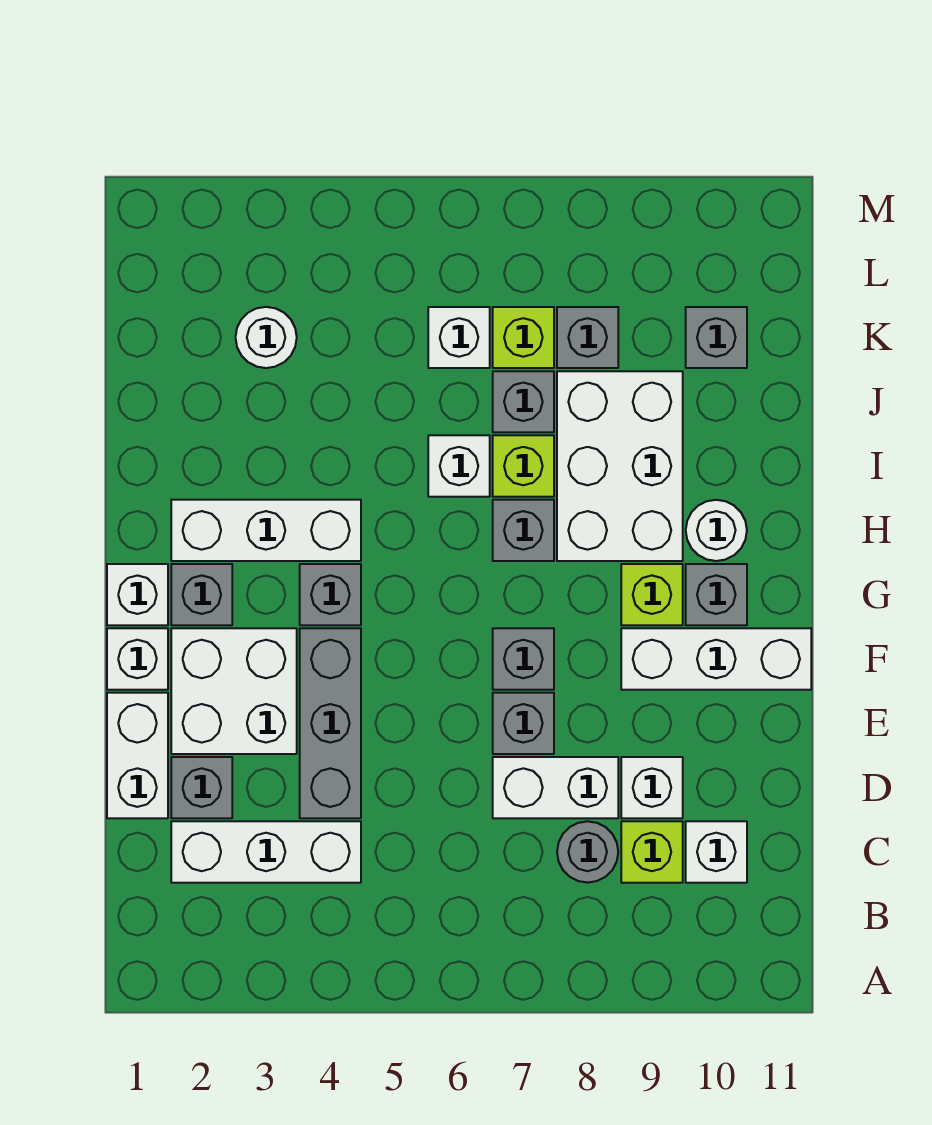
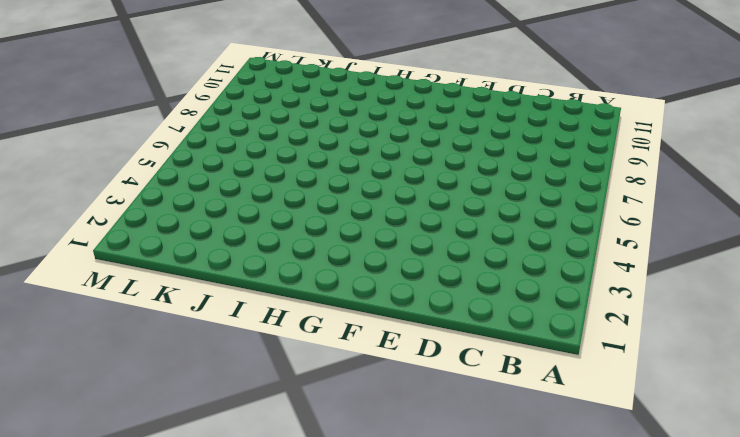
none -> white 1x3 brick [171,821,361,883]
none -> grey 1x1 round brick [557,821,618,883]
none -> lime 1x1 brick [621,821,683,883]
none -> white 1x1 brick [686,821,747,883]

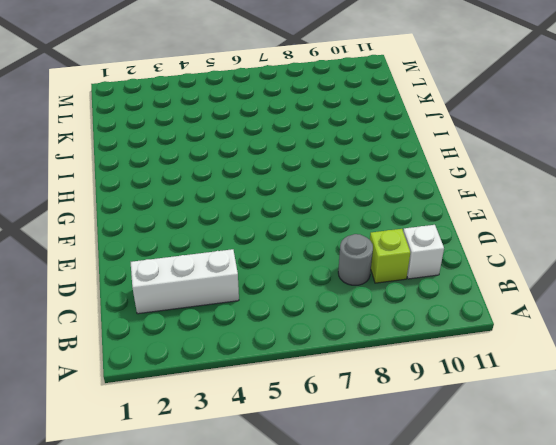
none -> white 1x2 brick [107,693,168,818]
none -> grey 1x1 brick [171,757,232,818]
none -> grey 1x3 brick [300,628,361,818]
none -> white 1x2 brick [493,757,618,818]

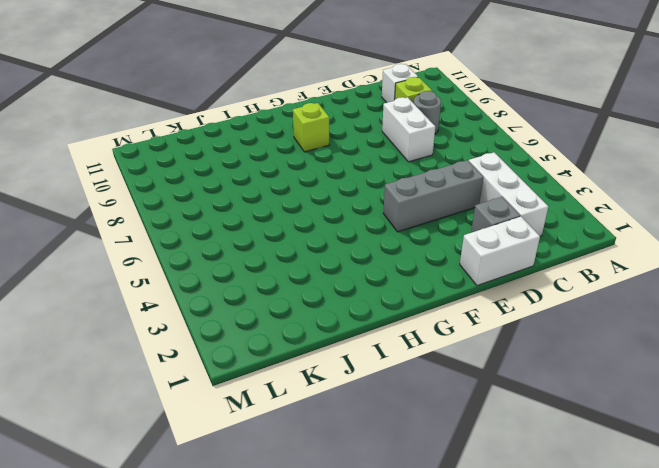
none -> white 1x1 brick [621,757,683,818]
none -> white 2x2 brick [171,628,297,754]
none -> grey 1x1 brick [493,693,554,754]
none -> white 1x1 brick [107,628,168,690]

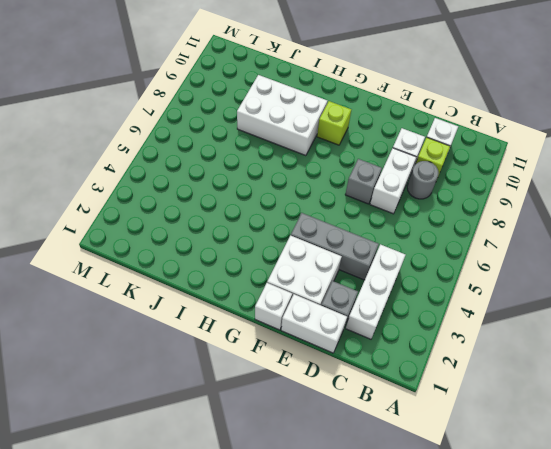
none -> grey 1x1 brick [493,628,554,690]
none -> white 1x3 brick [621,628,811,690]
none -> white 1x1 brick [107,564,168,625]
none -> grey 1x1 brick [171,564,232,625]

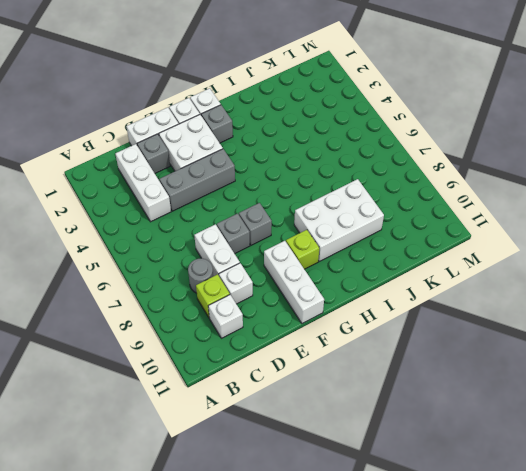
none -> grey 1x1 brick [300,564,361,625]
none -> grey 1x1 brick [686,564,747,625]
none -> white 1x3 brick [171,500,361,561]
none -> grey 1x1 brick [493,500,554,561]

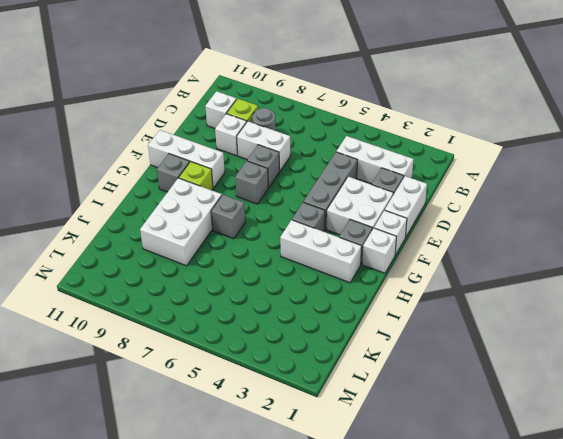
none -> white 1x1 round brick [686,500,747,561]
none -> white 1x1 brick [428,435,490,497]
none -> lime 1x1 brick [493,435,554,497]
none -> grey 1x1 brick [493,371,554,432]

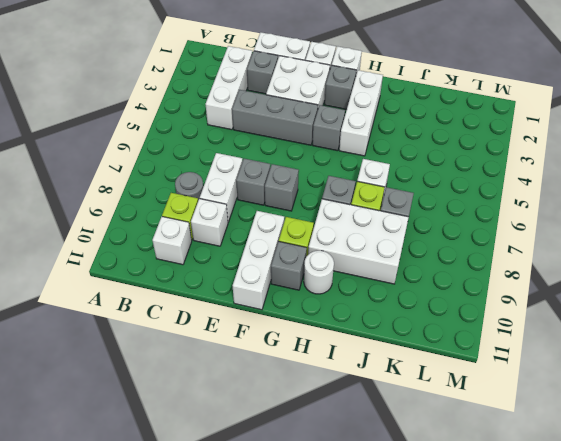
none -> white 1x1 round brick [236,307,297,368]
none -> white 1x1 brick [428,307,490,368]
none -> lime 1x1 brick [493,307,554,368]
none -> grey 1x1 brick [557,307,618,368]

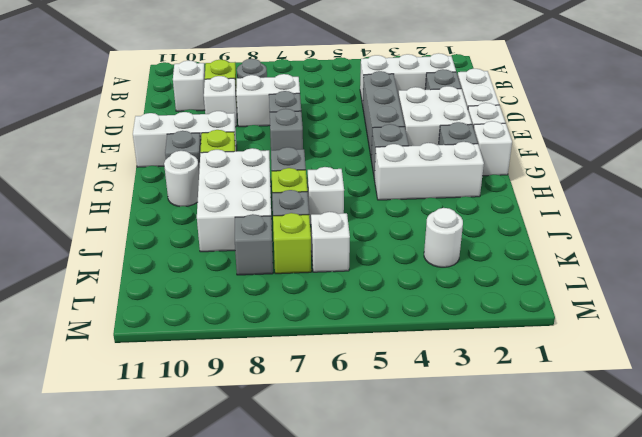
none -> grey 1x1 brick [686,307,747,368]

